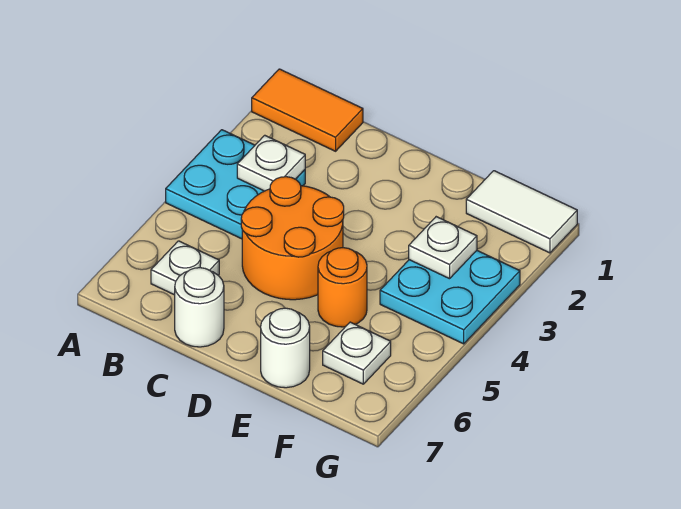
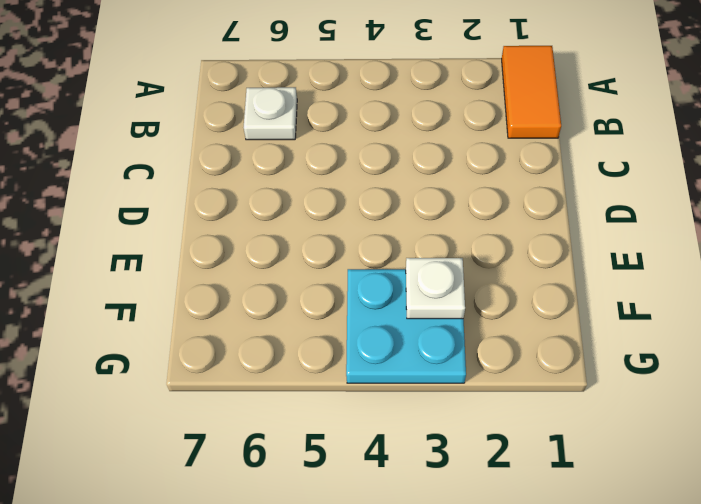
none -> cyan 2x2 plate [166,130,305,239]
none -> orange 2x2 round brick [241,177,344,300]
none -> white 1x1 round brick [175,268,224,347]

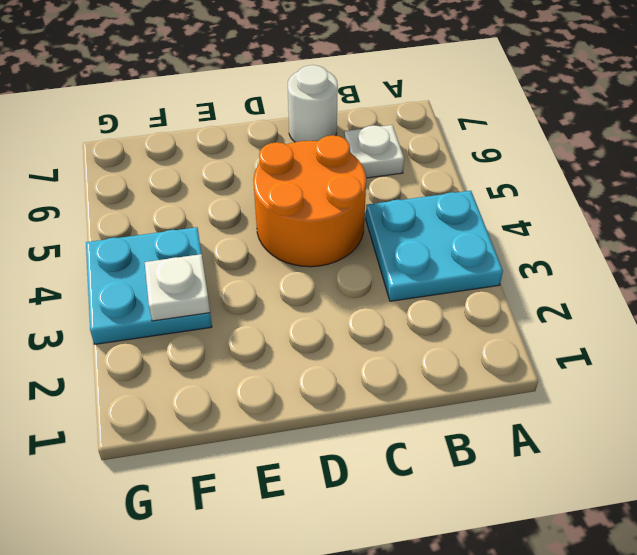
none -> orange 1x2 tile [252,69,363,151]
none -> orange 1x1 round brick [318,248,367,327]
none -> white 1x1 round brick [261,308,310,388]

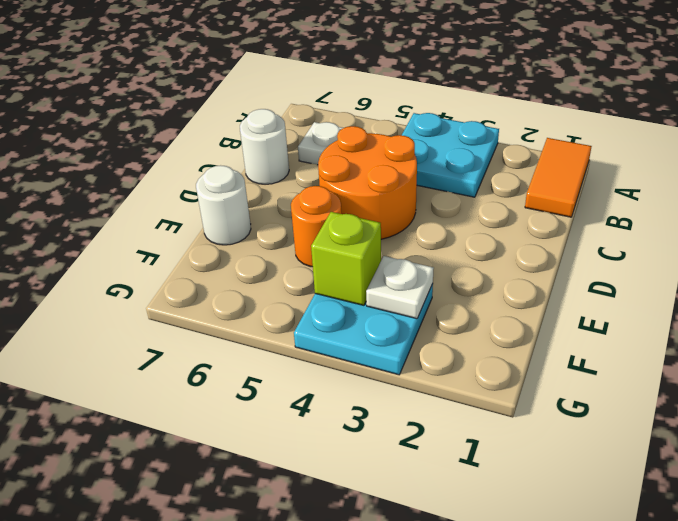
lime 1x1 brick [311,212,381,305] -> none
none -> white 1x2 tile [466,171,577,253]
none -> white 1x1 plate [323,322,391,384]
none -> white 1x1 plate [237,135,305,191]

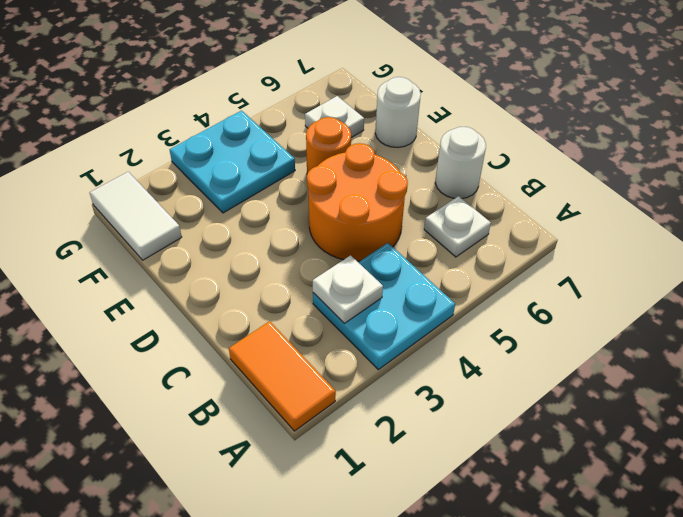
none -> white 1x1 plate [409,217,477,279]

